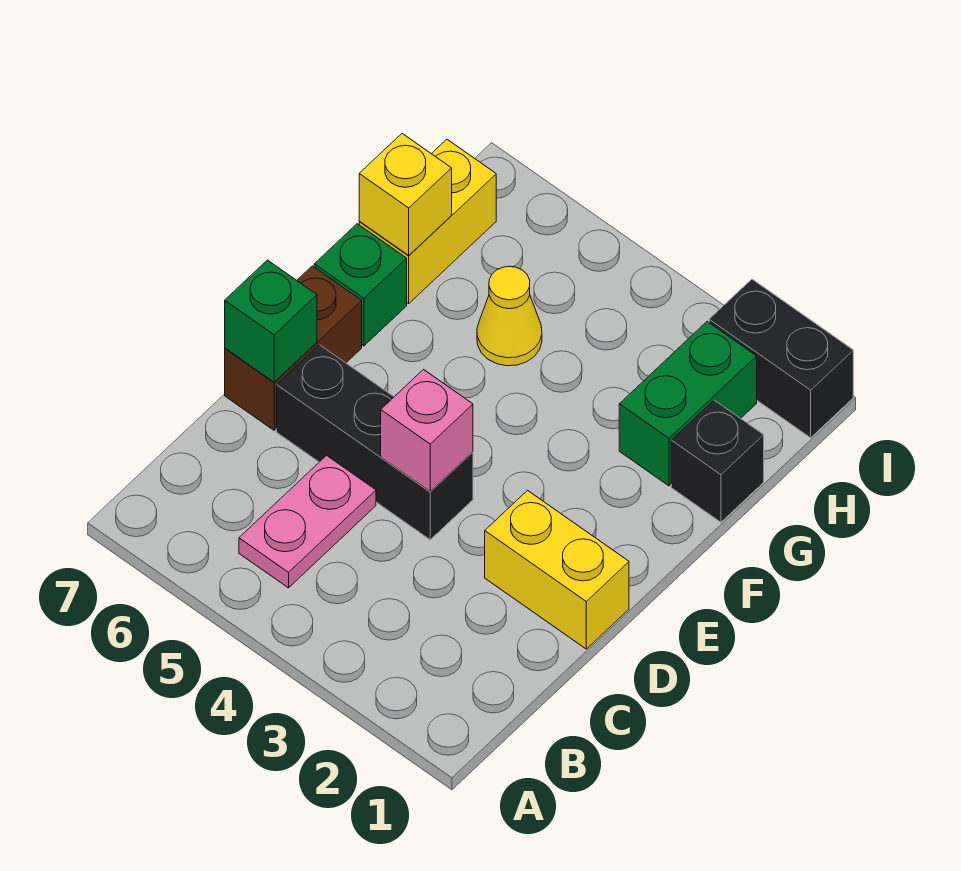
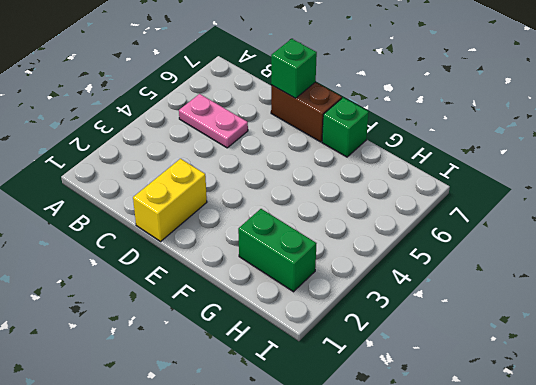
none -> black 1x3 brick [277,345,473,540]
none -> black 1x1 brick [671,400,764,522]
none -> yellow 1x1 cone [477,266,542,366]

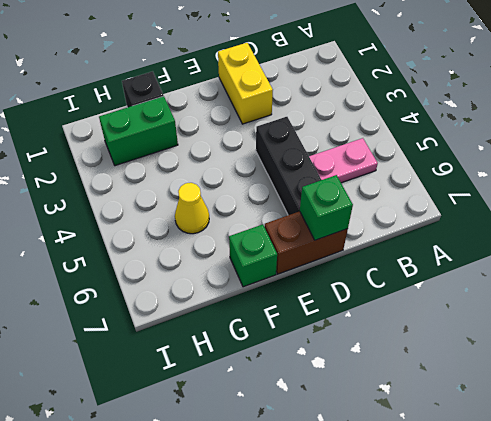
none -> yellow 1x2 brick [359,139,496,303]
none -> black 1x2 brick [709,279,853,438]
none -> pink 1x1 brick [381,370,473,491]

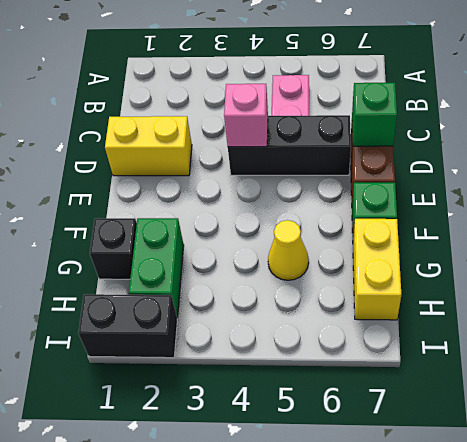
none -> yellow 1x1 brick [359,134,452,256]

